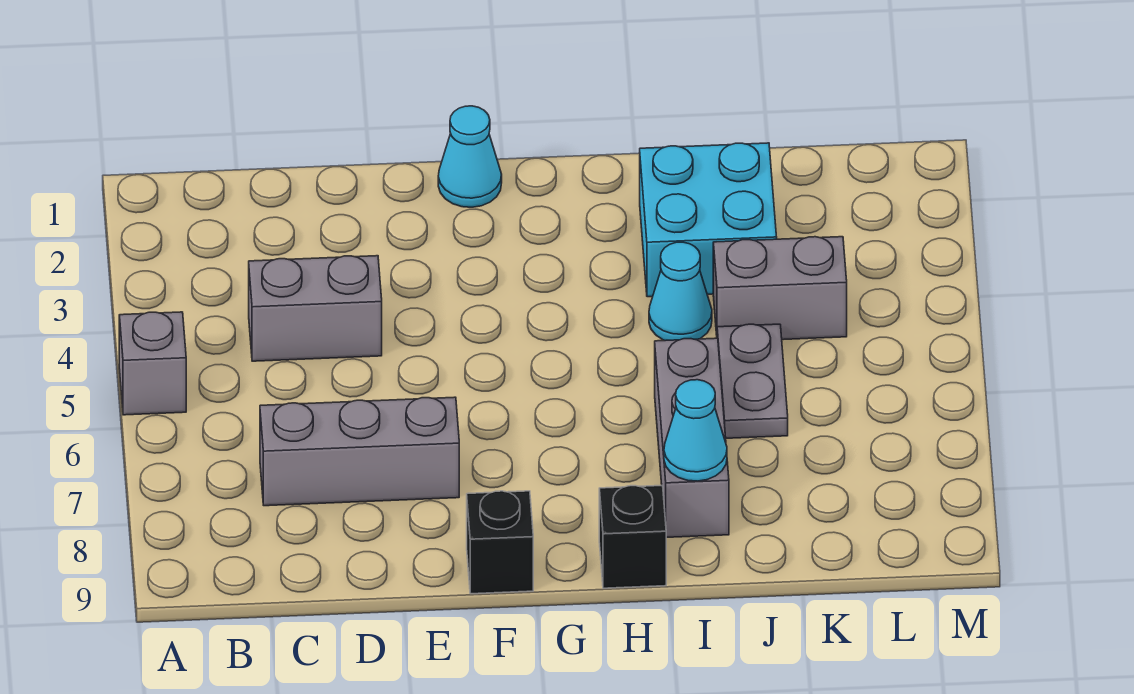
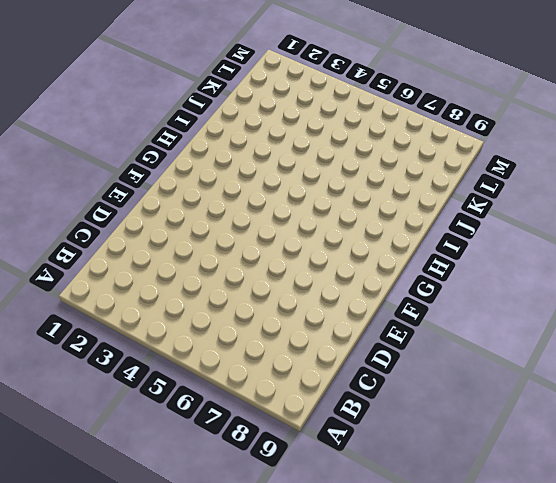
none -> grey 1x1 brick [119,312,186,415]
none -> grey 1x2 brick [249,256,382,361]
none -> grey 1x3 brick [260,397,459,506]

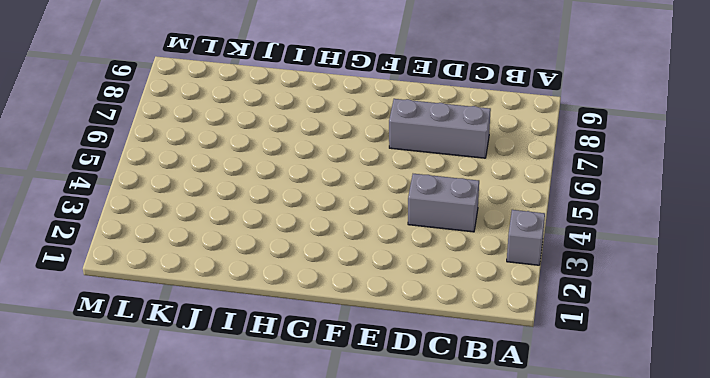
grey 1x1 brick [507,210,545,265] -> grey 1x1 brick moved to [119,312,186,415]
none -> cyan 1x1 cone [438,106,502,207]
none -> black 1x1 brick [467,491,533,594]
none -> black 1x1 brick [599,486,666,588]

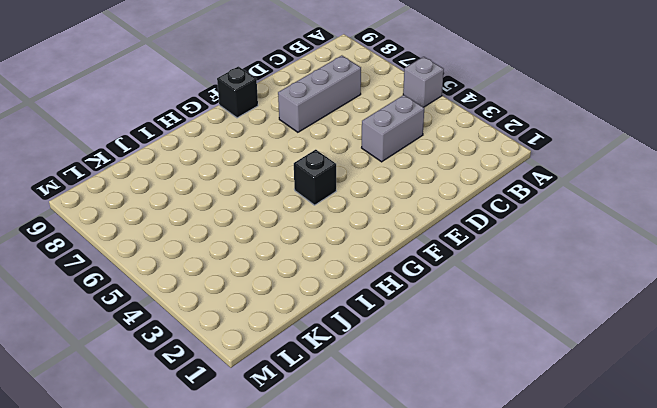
black 1x1 brick [294,150,336,205] -> black 1x1 brick moved to [599,486,666,588]
none -> cyan 1x1 cone [438,106,502,207]
none -> cyan 2x2 brick [640,143,777,297]
none -> cyan 1x1 cone [649,242,712,341]

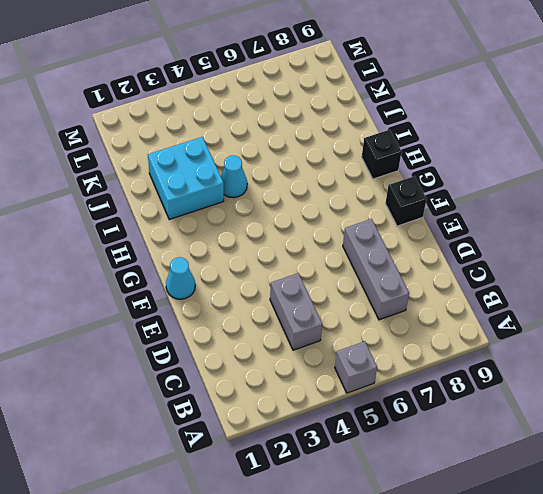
none -> grey 1x3 brick [655,338,729,537]
none -> grey 1x2 brick [713,237,847,340]
none -> grey 1x2 plate [717,324,788,438]

